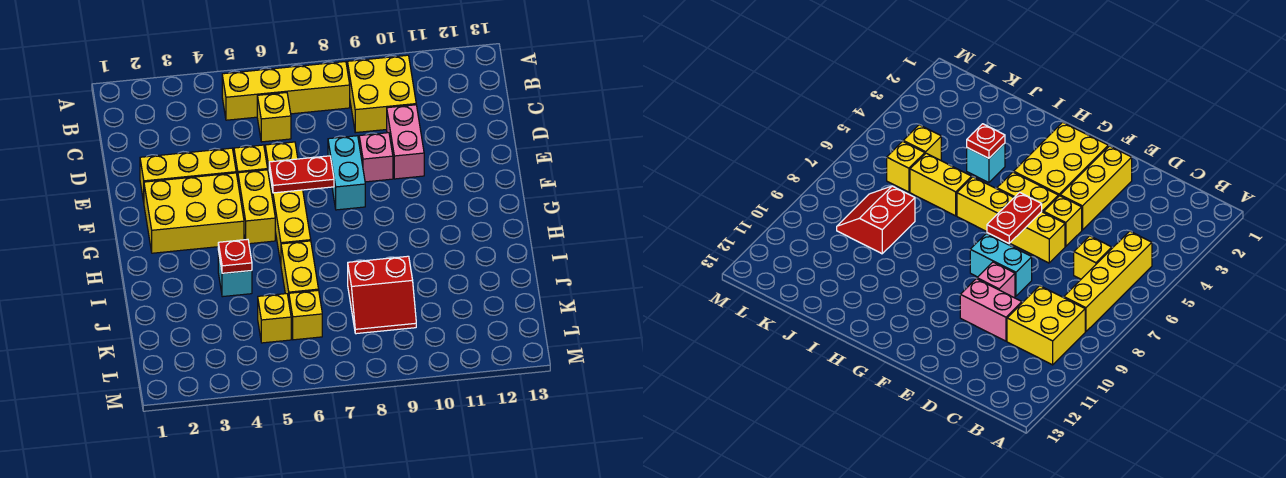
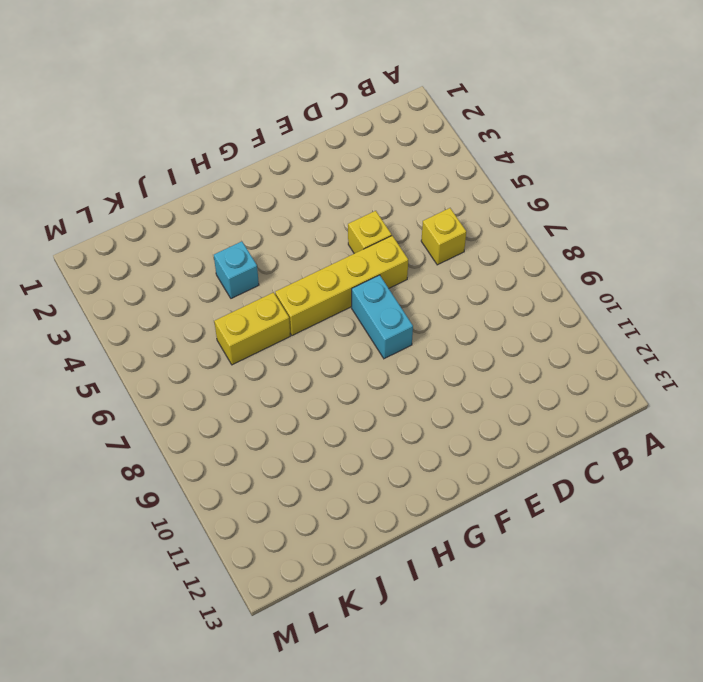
cyan 1x2 brick [352,275,413,359] -> cyan 1x2 brick turned to [328,136,365,210]
none -> yellow 1x4 brick [222,62,350,120]
none -> yellow 2x2 brick [347,55,416,133]
none -> pink 1x2 brick [387,105,424,179]

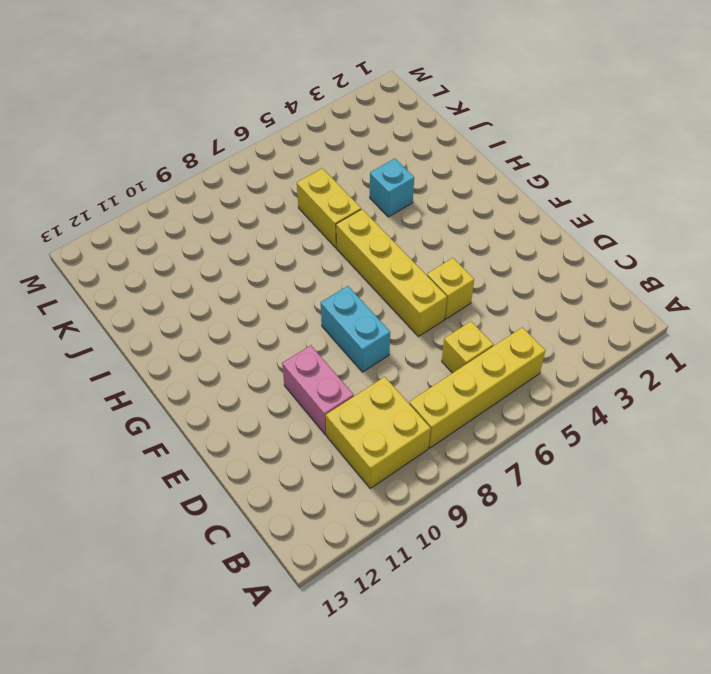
none -> yellow 1x3 brick [140,148,236,202]
none -> pink 1x1 brick [359,133,393,182]
none -> yellow 2x3 brick [144,173,244,253]

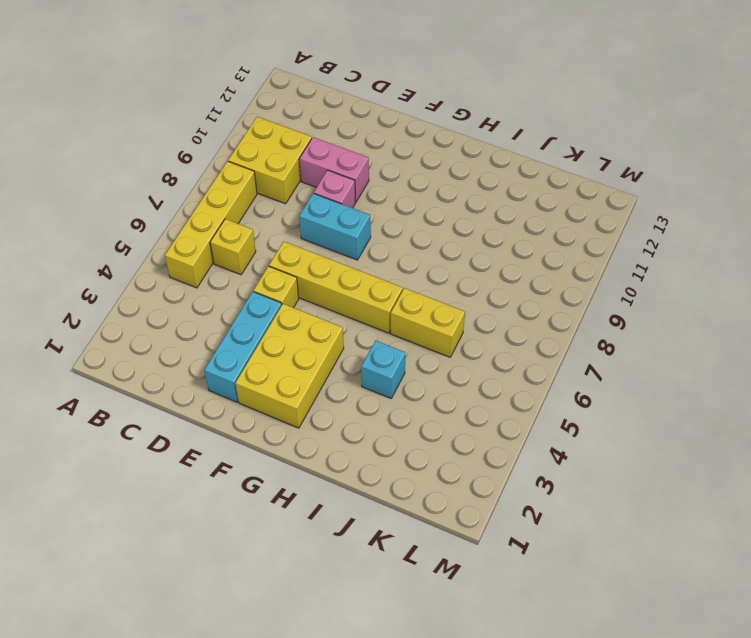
cyan 1x3 brick [204,292,282,402] -> yellow 1x3 brick [140,148,236,202]
none -> yellow 1x2 brick [238,170,275,244]
none -> red 2x2 slope [348,256,416,334]
none -> yellow 1x1 brick [258,294,291,343]

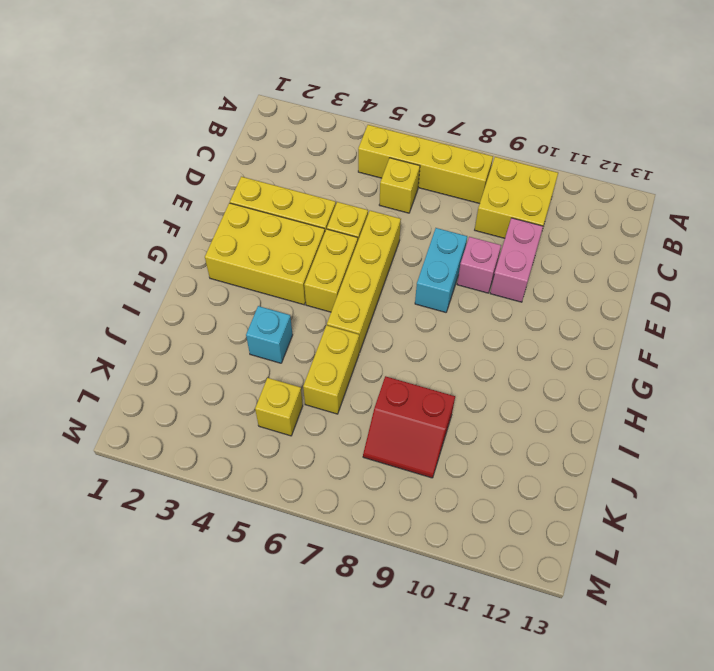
none -> yellow 1x1 brick [289,290,322,340]
none -> red 1x2 plate [269,156,334,193]
none -> red 1x1 plate [218,239,252,273]

